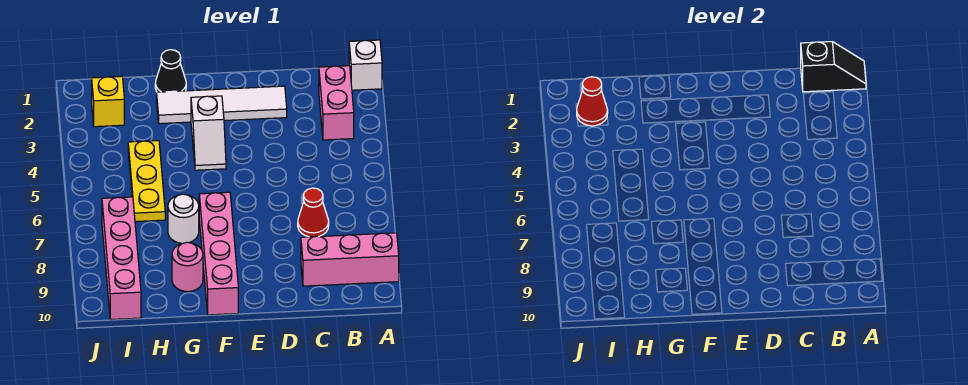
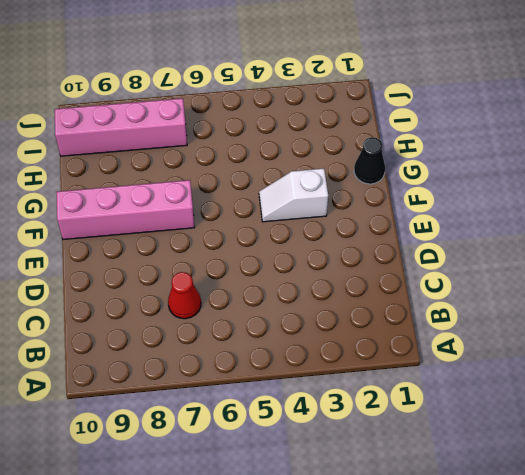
none -> white 1x1 brick [349,40,382,90]
none -> pink 1x3 brick [301,233,399,286]
none -> pink 1x2 brick [319,66,354,140]

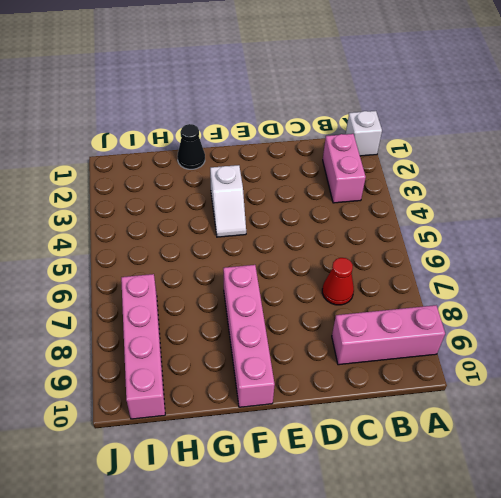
none -> white 1x4 tile [157,86,287,124]
none -> white 1x1 round brick [168,194,199,243]
none -> pink 1x1 round brick [172,243,203,292]

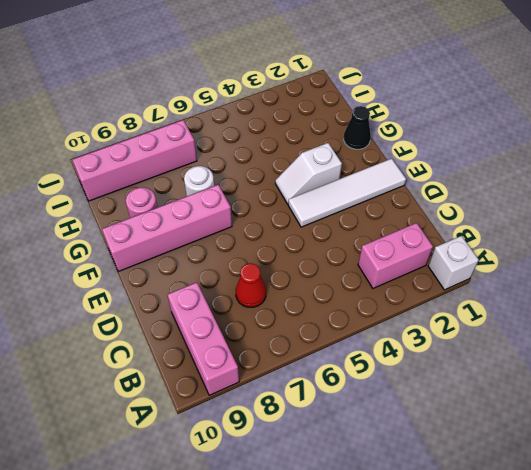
white 1x4 tile [288,159,406,227] -> white 1x4 tile turned to [157,86,287,124]
none -> yellow 1x3 plate [128,141,165,222]
none -> yellow 1x1 brick [92,76,124,127]
none -> black 1x2 slope [801,42,866,92]

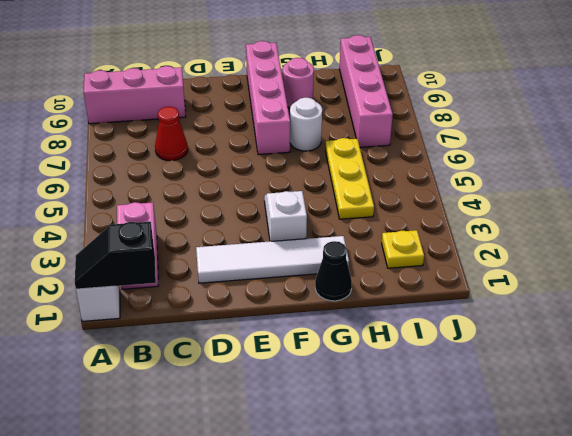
yellow 1x1 plate [382,230,424,268] -> yellow 1x1 brick [92,76,124,127]
none -> red 1x1 cone [577,77,608,126]

